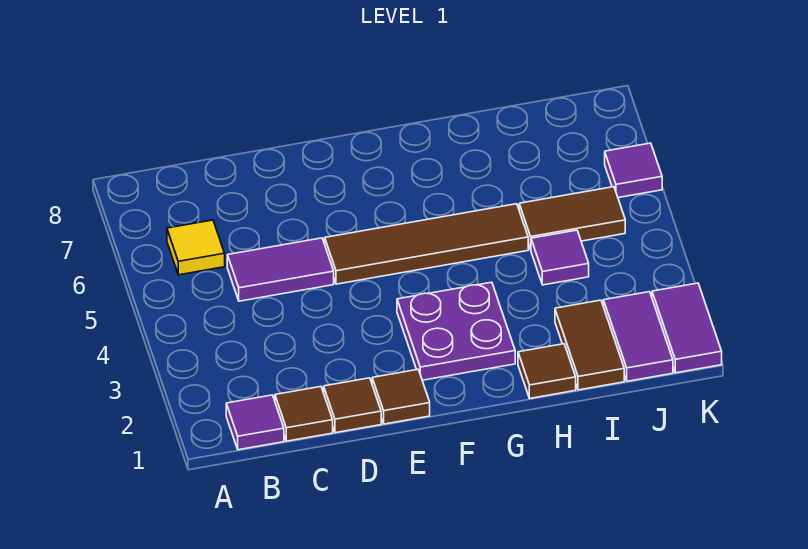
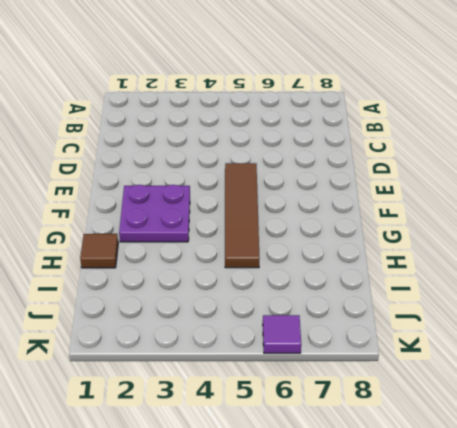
none -> purple 1x1 tile [226,395,284,450]
none -> yellow 1x1 tile [167,220,225,275]
none -> brown 1x1 tile [275,387,333,441]

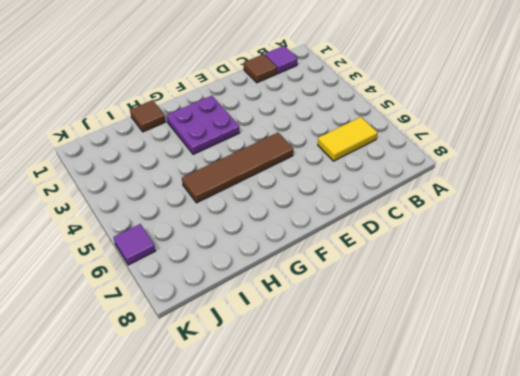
yellow 1x2 tile [318,117,378,161] -> yellow 1x1 tile [167,220,225,275]
none -> purple 1x2 tile [227,238,334,301]
none -> brown 1x1 tile [324,378,381,433]
none -> brown 1x1 tile [372,369,430,424]

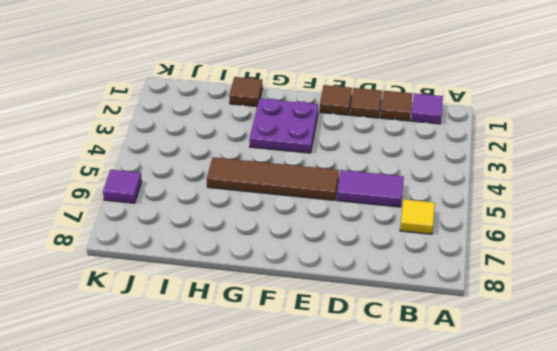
none -> brown 1x2 tile [555,300,624,390]
none -> purple 1x1 tile [531,230,589,285]
none -> brown 1x2 tile [519,187,625,250]

